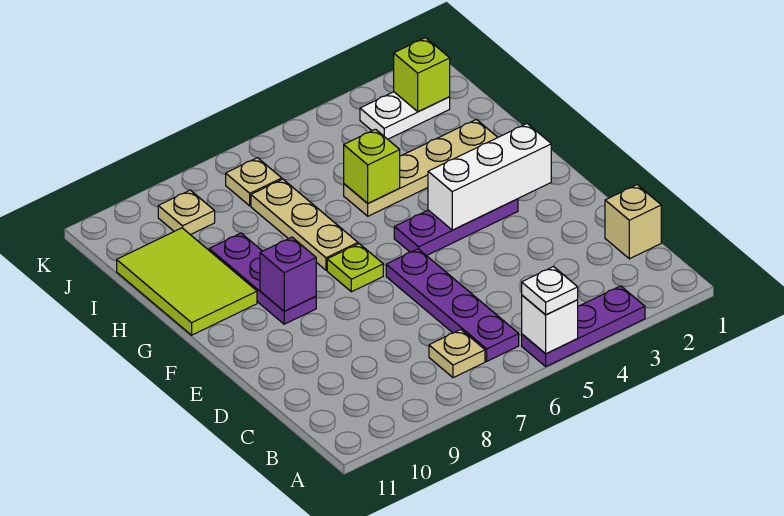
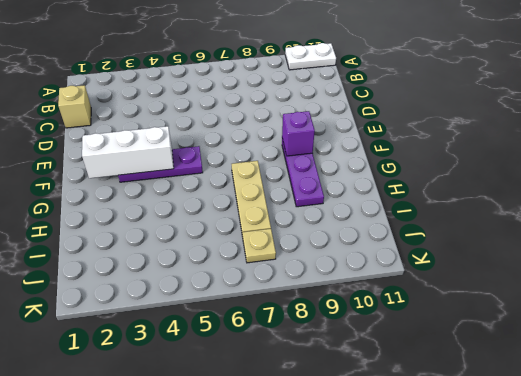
white 1x2 plate [285,43,336,70] -> white 1x2 plate moved to [360,92,450,139]
none -> purple 1x3 plate [522,286,645,366]
none -> purple 1x4 plate [386,249,519,361]
none -> tan 1x1 plate [429,330,485,378]

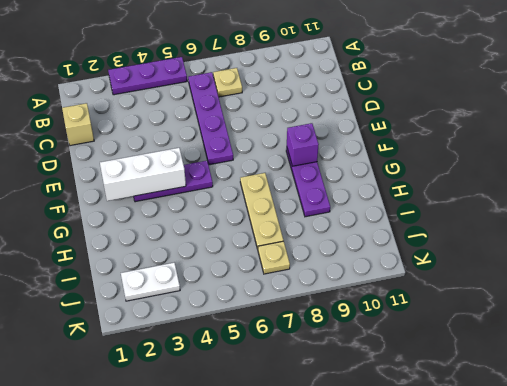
none -> lime 1x1 plate [327,244,383,292]
none -> lime 2x3 tile [117,228,257,335]
none -> tan 1x4 plate [344,119,498,216]

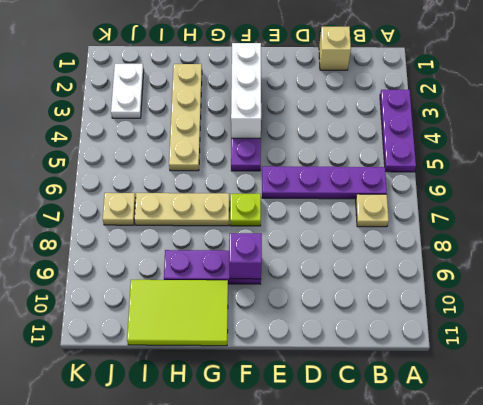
none -> tan 1x1 plate [158,190,215,235]
none -> white 1x1 brick [522,295,578,354]
none -> lime 1x1 brick [344,129,400,203]

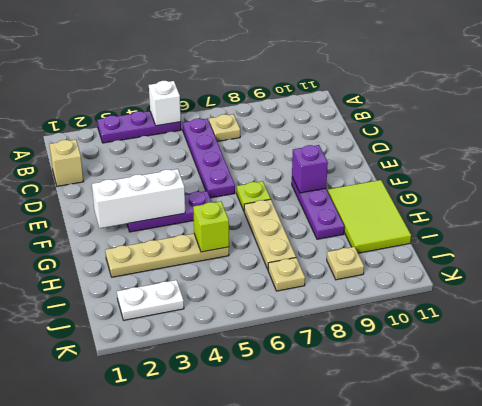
none -> lime 1x1 brick [394,38,450,112]
none -> white 1x1 plate [522,266,578,315]

